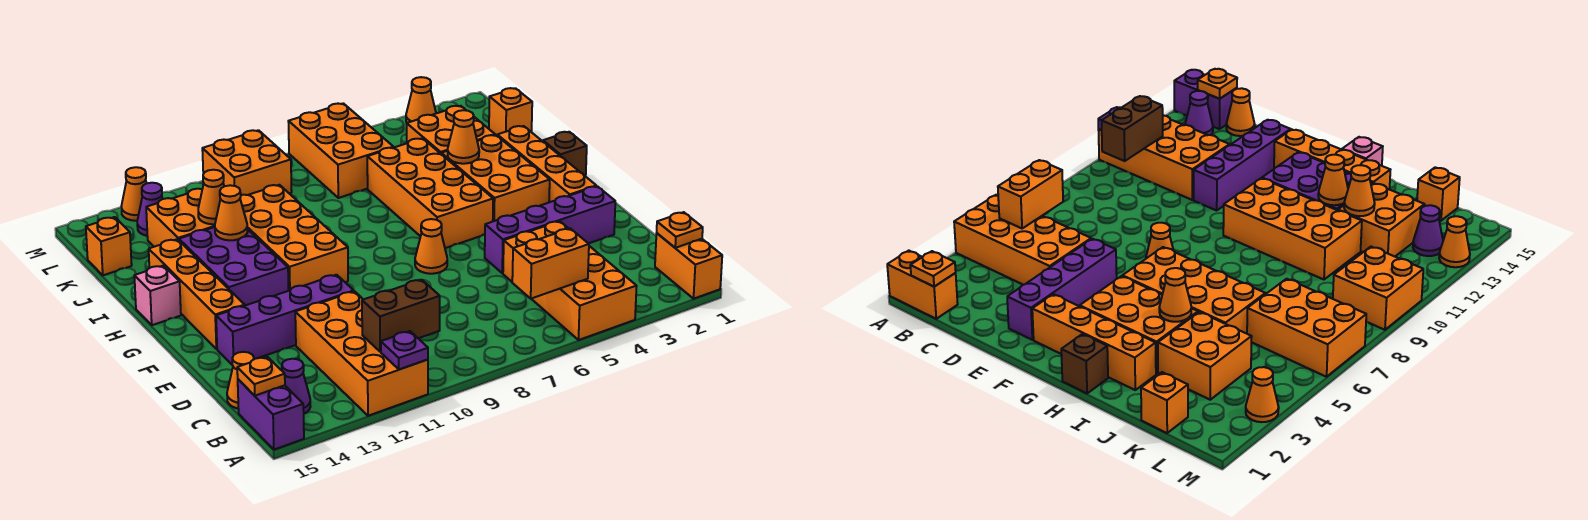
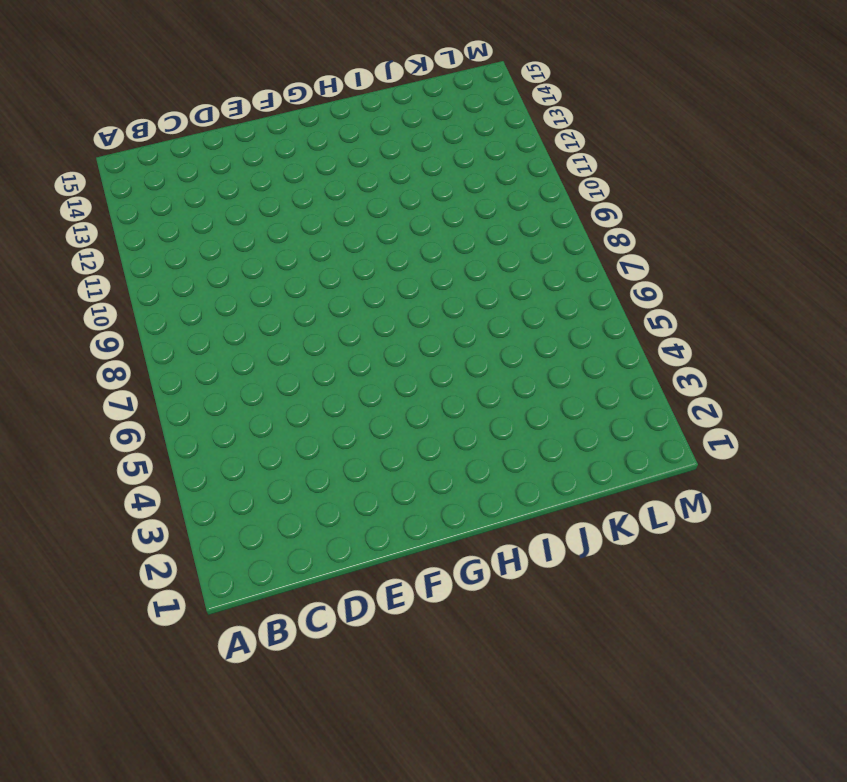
none -> orange 1x2 brick [655,233,722,299]
none -> orange 2x4 brick [503,221,637,340]
none -> orange 2x4 brick [295,291,428,416]
none -> purple 1x2 brick [238,379,304,450]

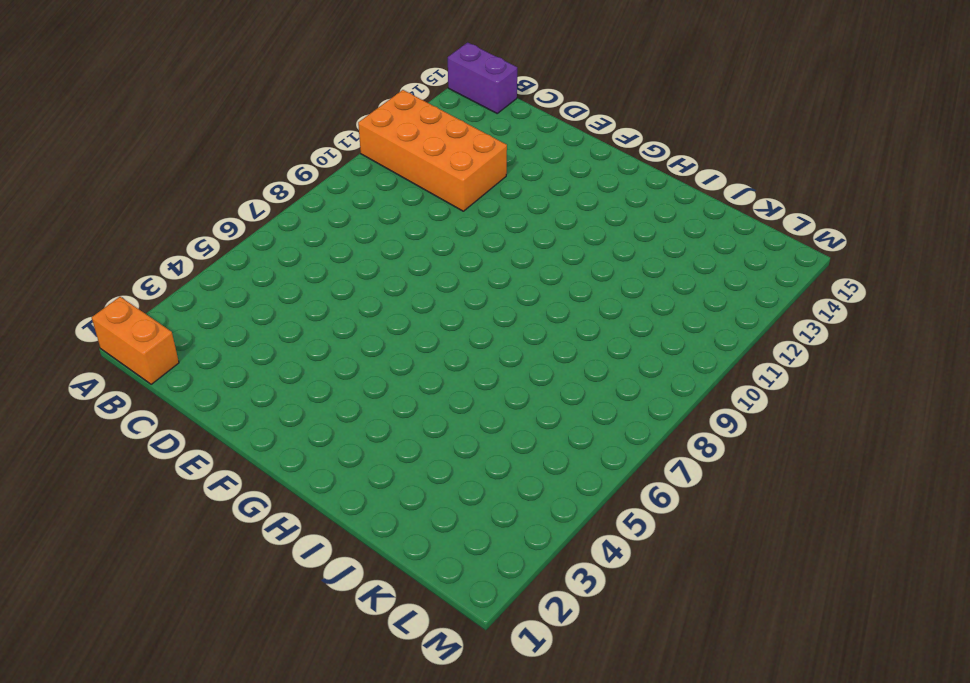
none -> orange 2x4 brick [503,221,637,340]
none -> purple 1x1 cone [282,359,310,414]
none -> orange 1x1 cone [227,352,254,409]
none -> purple 1x4 brick [485,186,615,273]

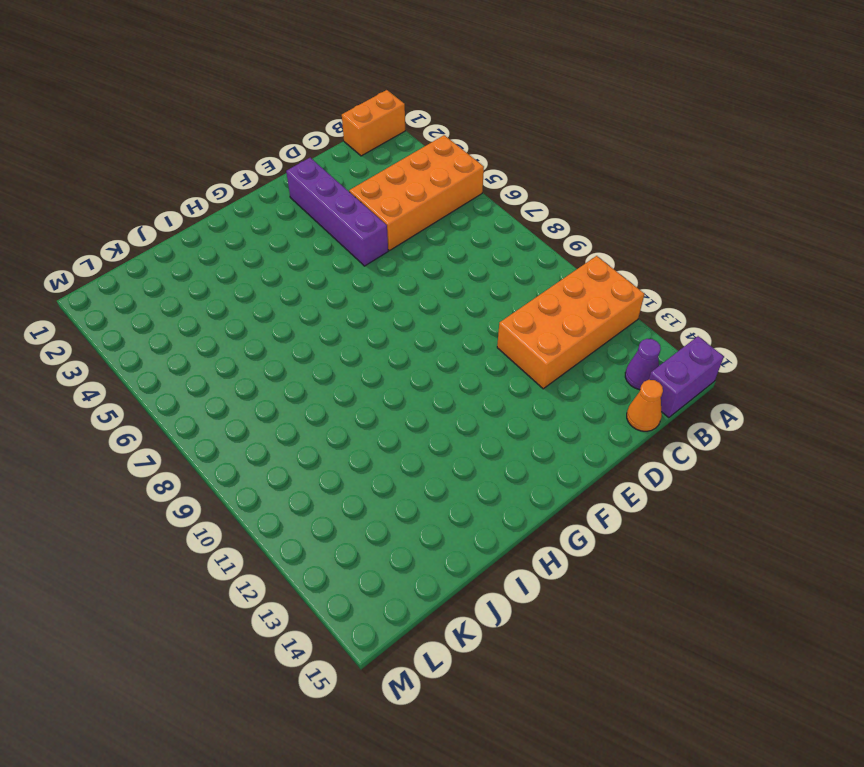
none -> purple 1x4 brick [216,275,354,364]
none -> orange 1x4 brick [497,126,596,202]
none -> orange 1x1 cone [415,219,447,274]
none -> orange 1x4 brick [149,239,245,349]

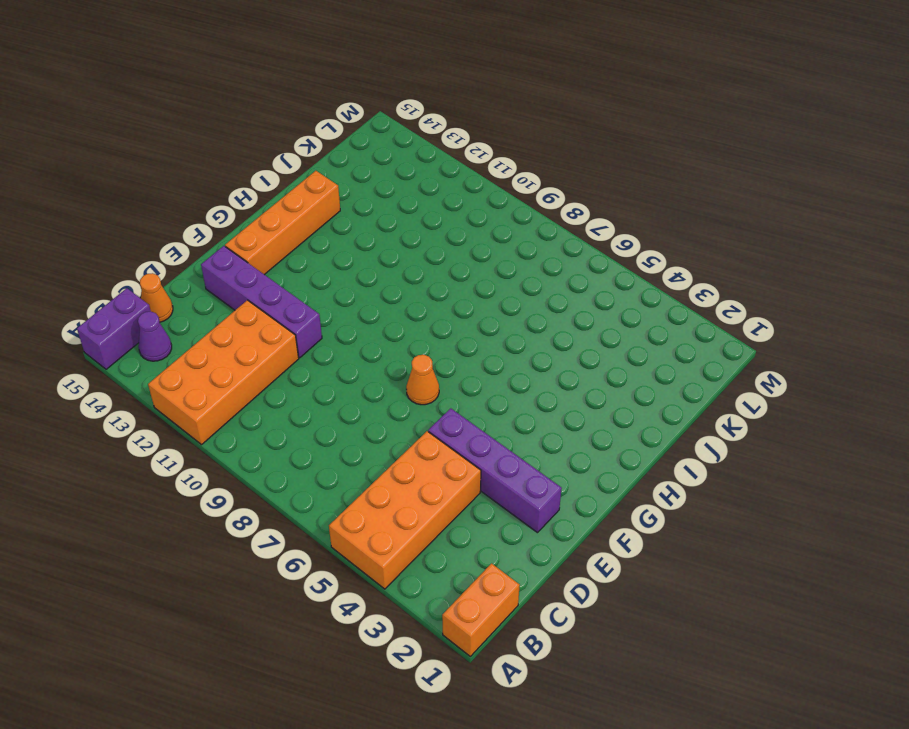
none -> orange 1x4 brick [497,126,596,202]
none -> orange 2x3 brick [441,135,550,221]
none -> orange 2x4 brick [367,138,493,248]
none -> orange 2x4 brick [240,185,348,291]

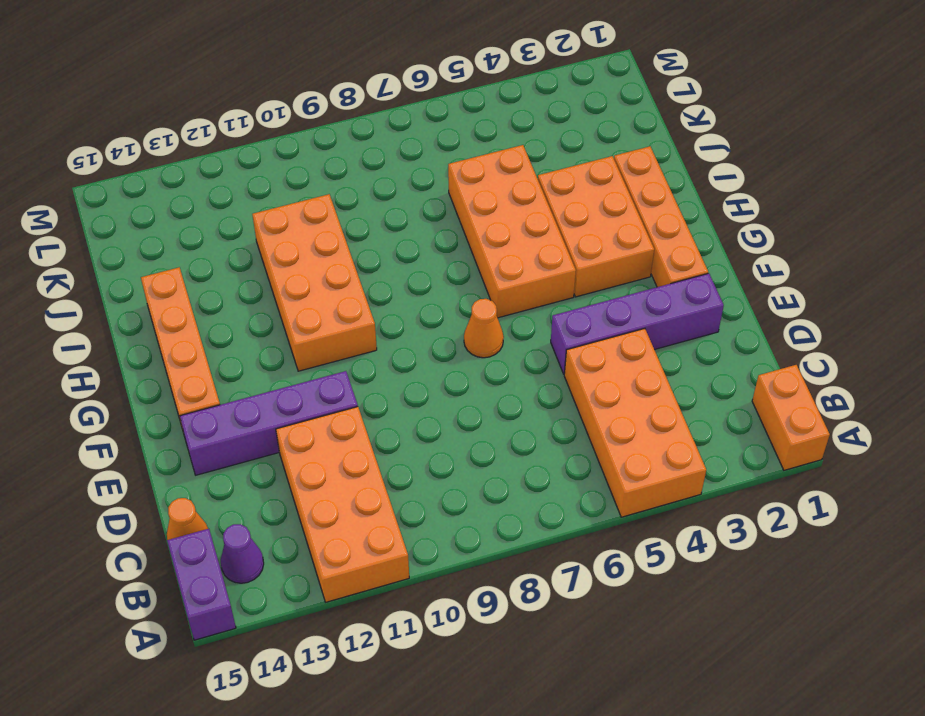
none -> purple 2x3 brick [179,227,289,305]
none -> brown 1x1 brick [543,132,587,176]
none -> pink 1x1 brick [134,266,181,325]
none -> orange 2x2 brick [407,106,495,153]

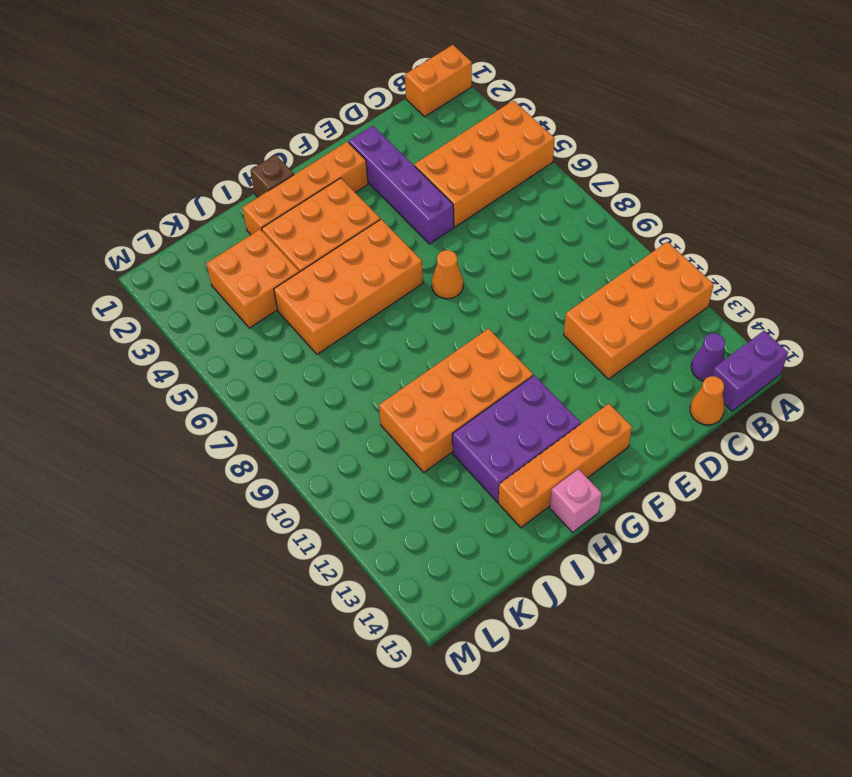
none -> purple 1x4 brick [216,275,354,364]
none -> orange 2x2 brick [146,189,215,247]
none -> orange 1x1 brick [489,88,532,135]
none -> orange 2x3 brick [288,103,394,198]

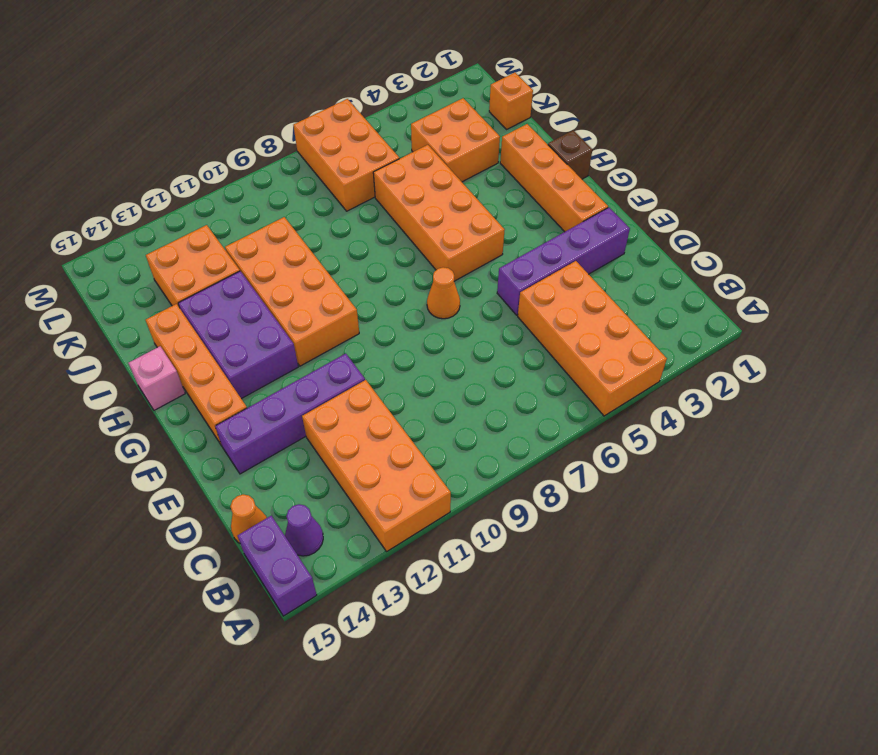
none -> orange 1x2 brick [655,233,722,299]
none -> orange 2x3 brick [441,135,550,221]
none -> orange 1x1 brick [86,217,132,275]
none -> orange 2x2 brick [202,130,292,195]

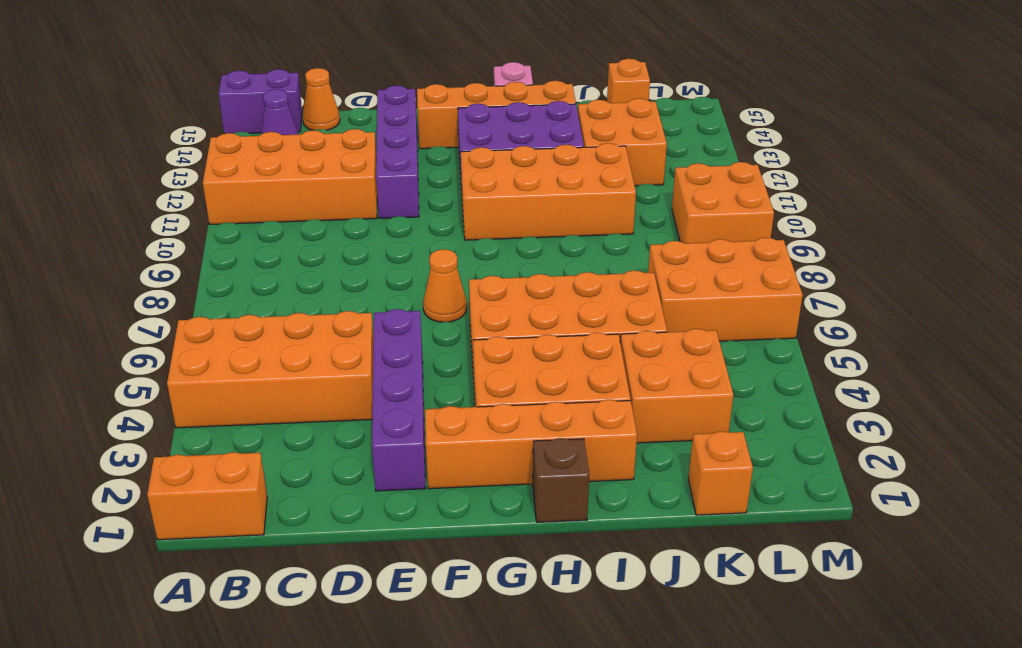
none -> purple 1x1 cone [137,183,163,236]
none -> orange 1x1 cone [406,77,436,123]
none -> orange 1x1 cone [121,167,147,221]
none -> purple 1x1 plate [381,331,428,369]

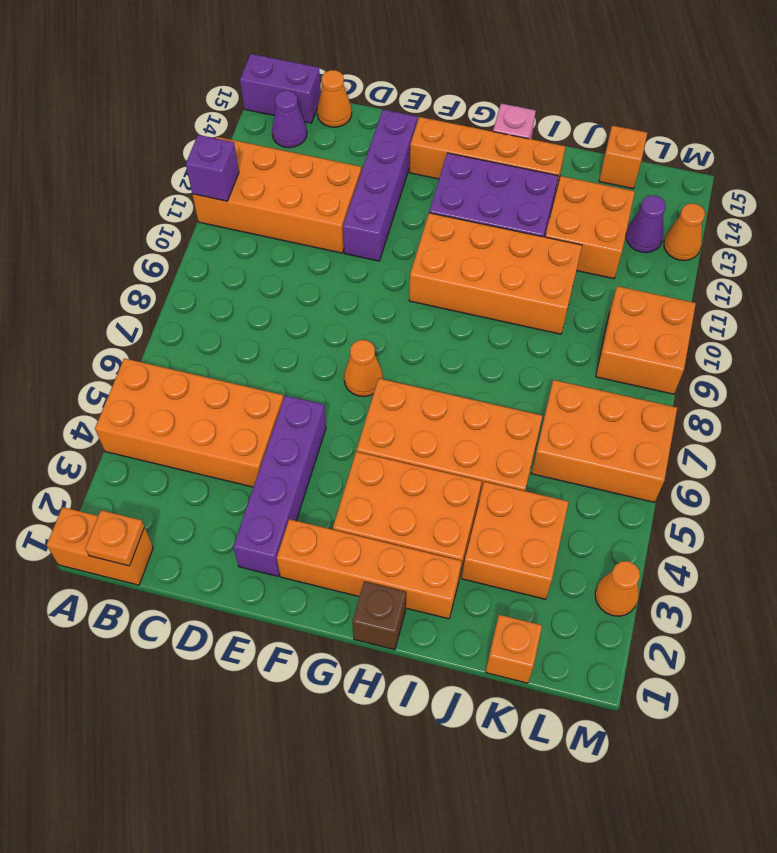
purple 1x1 brick [186,135,239,201] -> purple 1x1 plate [381,331,428,369]
none -> orange 1x2 brick [512,228,589,299]
none -> brown 1x2 brick [362,280,440,352]
none -> orange 1x1 plate [237,357,285,396]
none -> orange 1x1 cone [448,110,479,164]

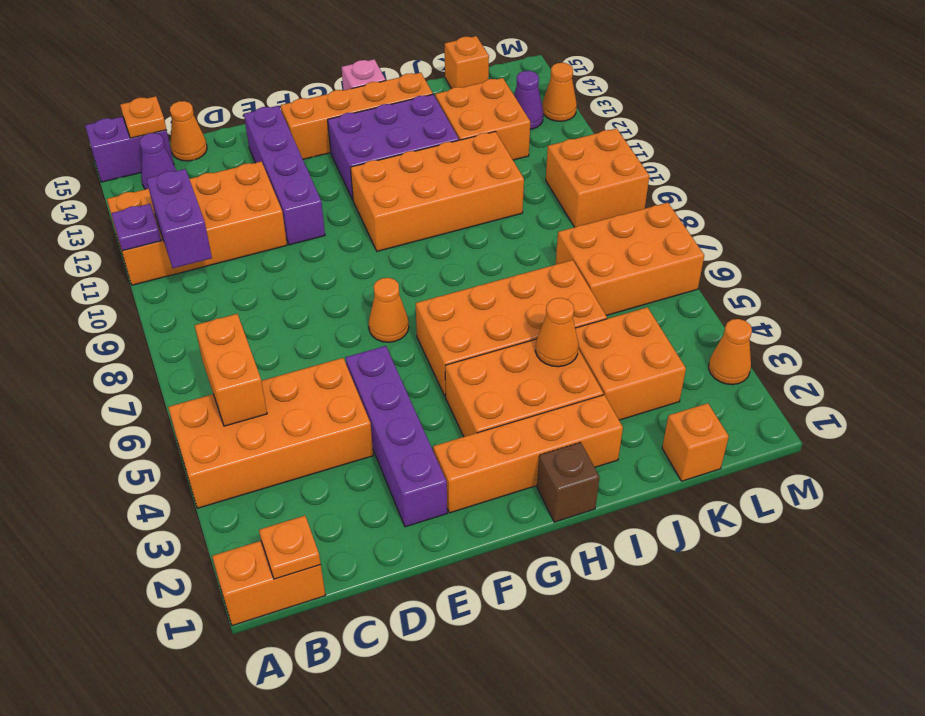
purple 1x2 brick [146,169,212,268] -> brown 1x2 brick [362,280,440,352]
none -> orange 1x1 cone [215,185,247,240]
none -> orange 1x1 cone [198,170,224,224]

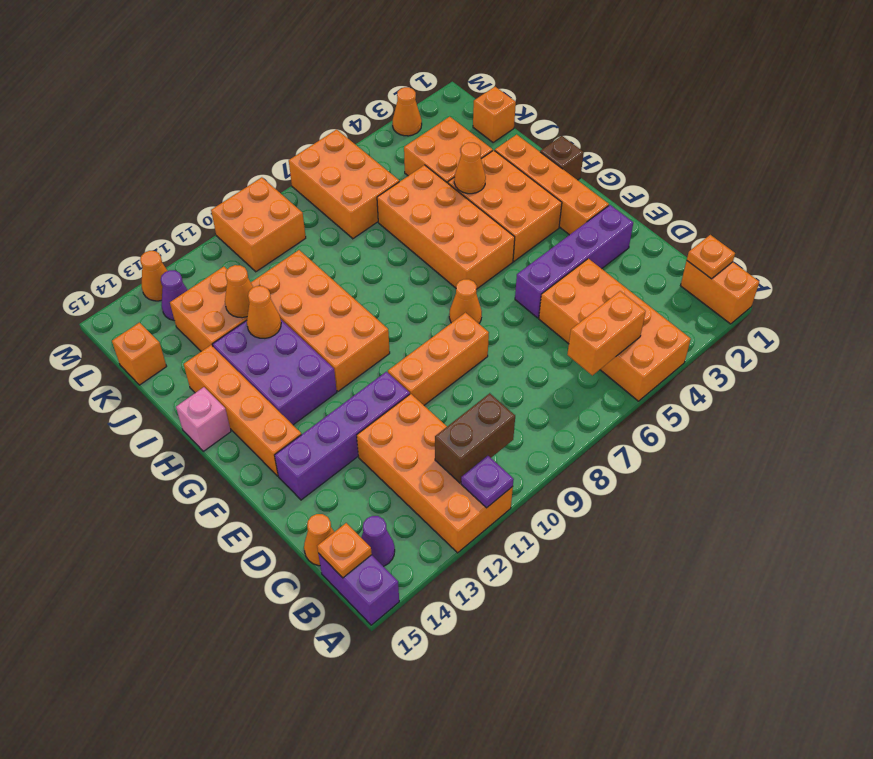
orange 1x3 brick [388,313,489,405] -> none

